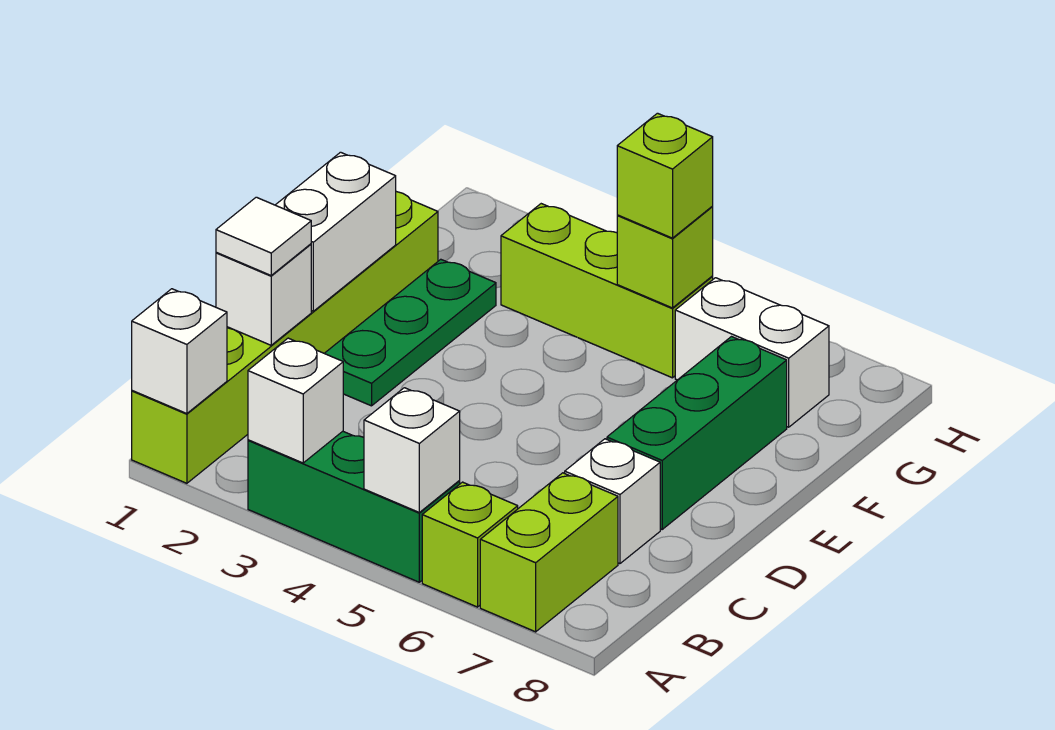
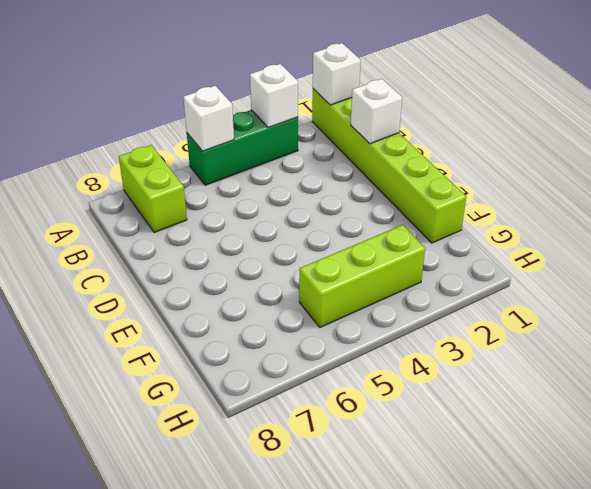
none -> lime 1x1 brick [422,482,518,607]
none -> white 1x1 brick [565,439,660,564]
none -> green 1x3 plate [325,259,496,406]

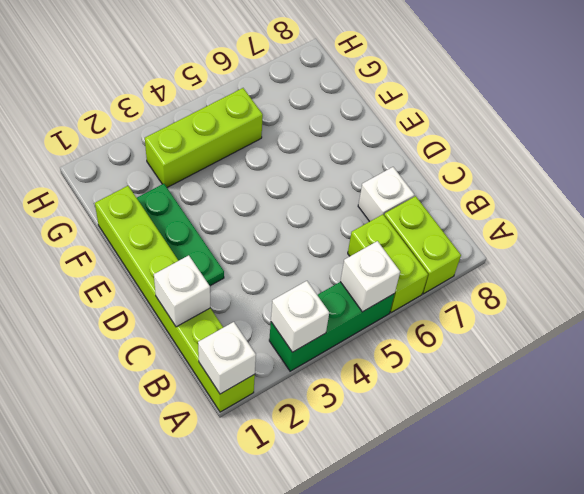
lime 1x2 brick [348,214,428,313] -> lime 1x1 brick [422,482,518,607]
none -> green 1x3 brick [607,337,787,529]
none -> white 1x2 brick [675,278,829,427]
none -> white 1x2 brick [276,152,396,311]

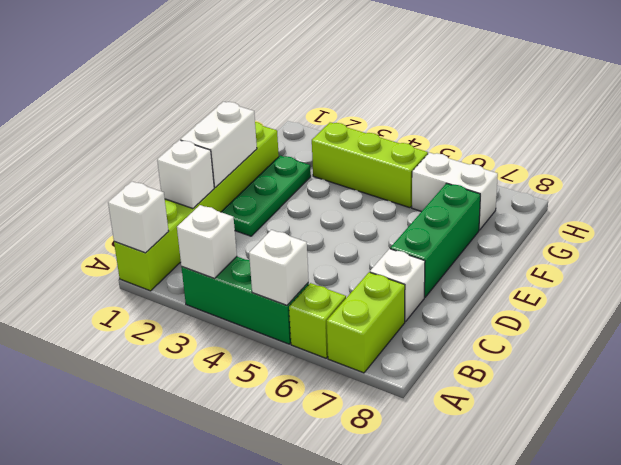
none -> lime 1x1 brick [617,207,713,308]
none -> white 1x1 tile [216,197,311,275]
none -> lime 1x1 brick [617,113,713,238]

